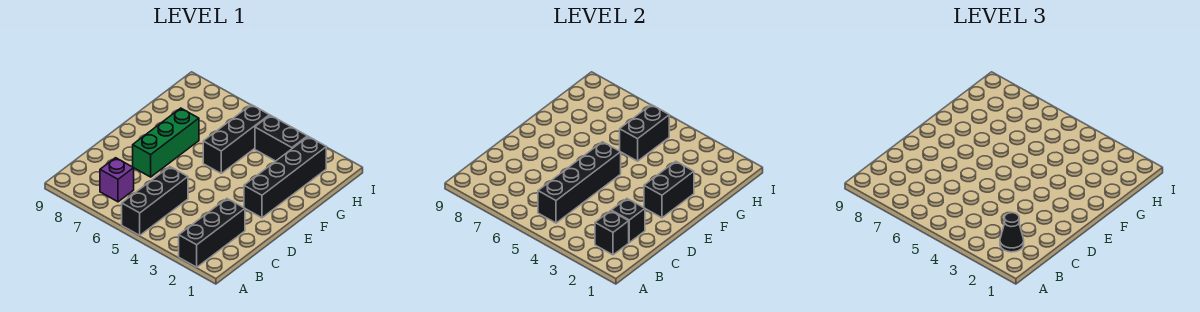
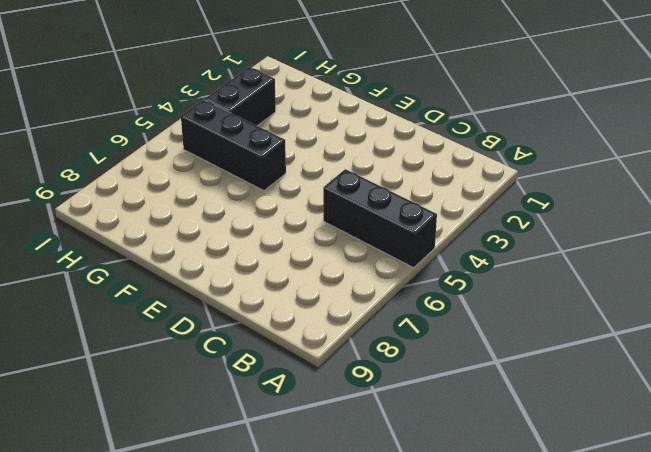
none -> black 1x3 brick [179,199,245,267]
none -> purple 1x1 brick [100,158,134,202]
none -> green 1x3 brick [133,108,199,177]

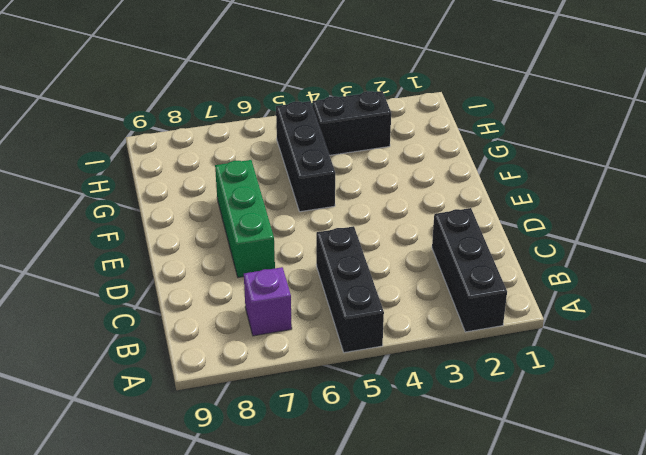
none -> black 1x4 brick [244,137,326,218]
none -> black 1x1 brick [595,211,629,255]
none -> black 1x4 brick [538,142,621,223]

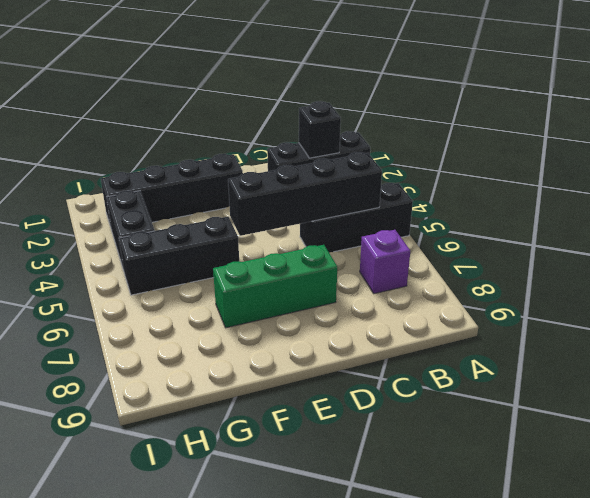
none -> black 1x1 brick [611,199,645,242]
none -> black 1x2 brick [644,161,694,218]
none -> black 1x2 brick [620,105,669,161]

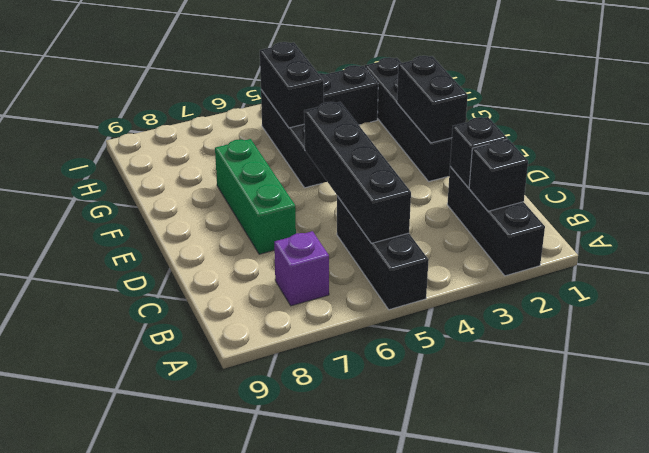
none -> black 1x1 cone [1000,213,1024,252]

